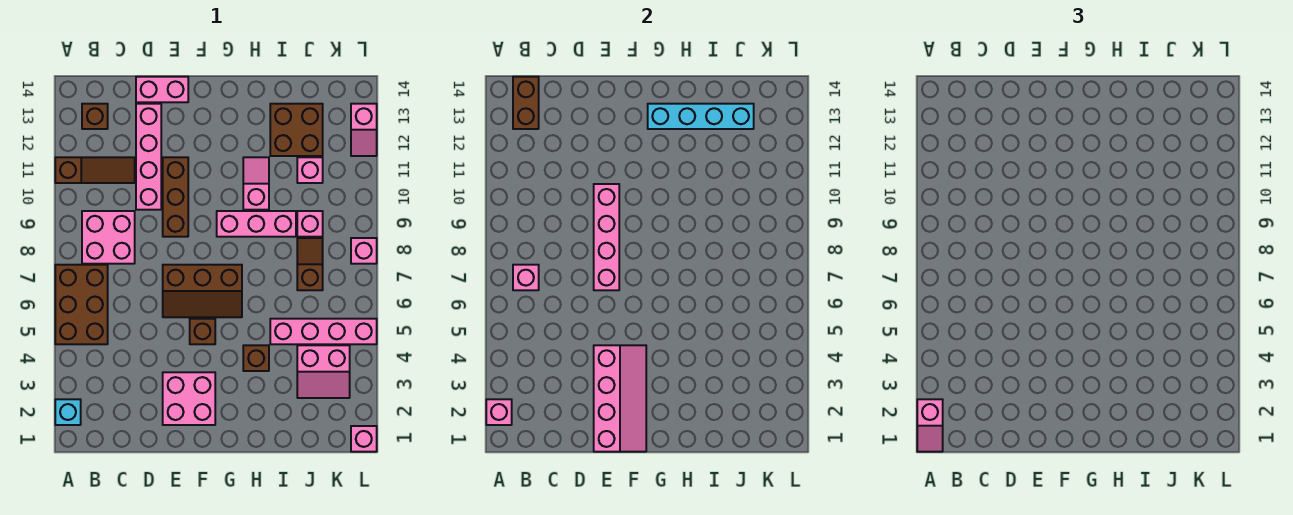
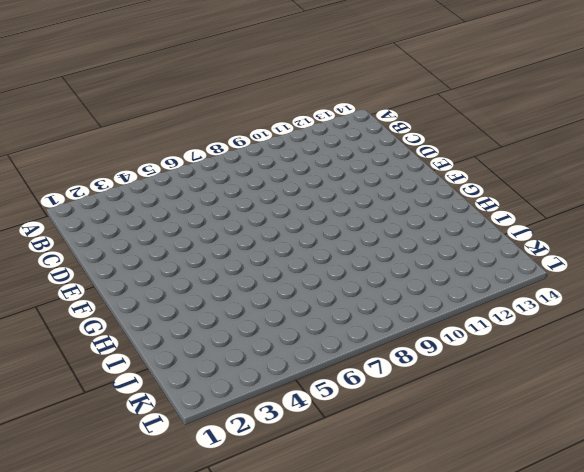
none -> cyan 1x1 brick [55,399,81,425]
none -> brown 2x3 brick [55,265,108,344]
none -> brown 1x3 slope [55,157,135,183]
none -> pink 2x2 brick [82,211,135,264]

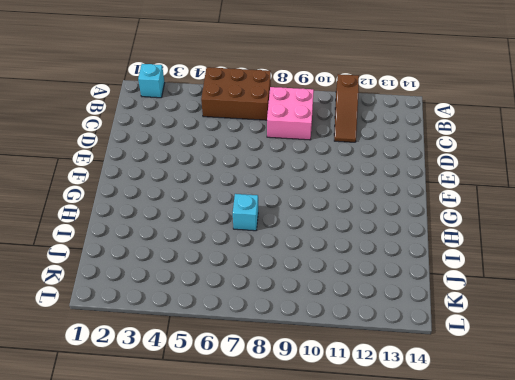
cyan 1x1 brick [233,194,258,231] -> none
none -> brown 1x1 brick [82,104,108,129]
none -> pink 1x4 brick [136,104,161,210]
none -> pink 1x2 brick [136,77,188,102]
none -> pink 2x2 brick [163,372,215,425]

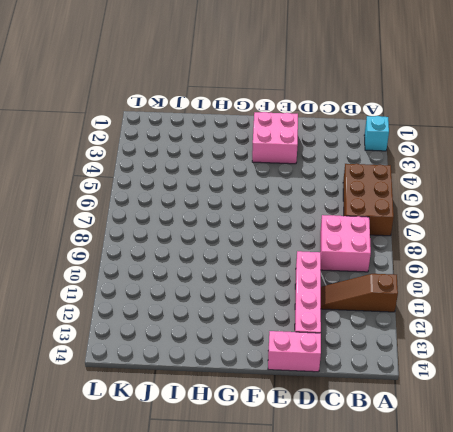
none -> brown 1x1 brick [82,104,108,129]
none -> brown 2x3 slope [163,265,242,317]
none -> brown 1x3 brick [163,157,188,237]
none -> brown 1x1 brick [190,319,215,344]

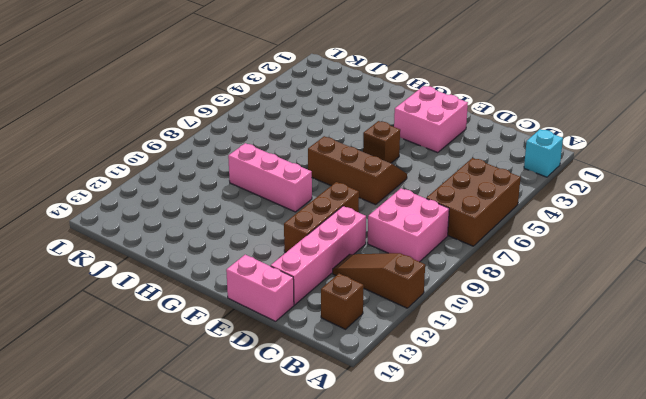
none -> brown 1x1 brick [243,345,269,371]
none -> pink 1x2 slope [243,157,269,210]
none -> pink 1x4 brick [270,319,377,344]
none -> brown 2x2 brick [270,104,323,156]

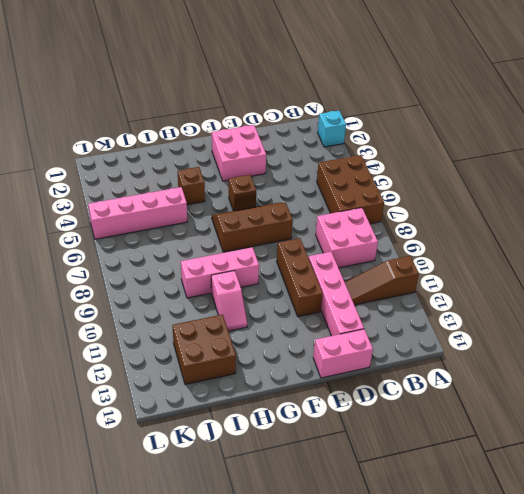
none -> brown 1x1 brick [82,104,108,129]
none -> pink 2x2 slope [297,345,350,398]
none -> brown 1x2 slope [297,238,323,290]
none -> pink 1x1 brick [297,211,323,237]

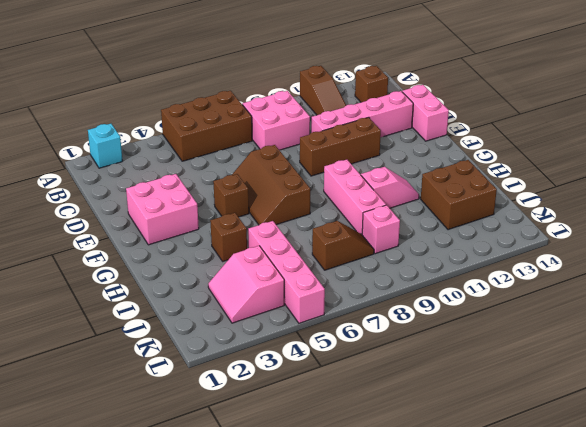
none -> pink 1x1 brick [297,157,323,183]
none -> pink 1x1 brick [351,426,377,452]
none -> pink 1x1 brick [351,238,377,264]
none -> pink 1x2 slope [351,104,377,156]

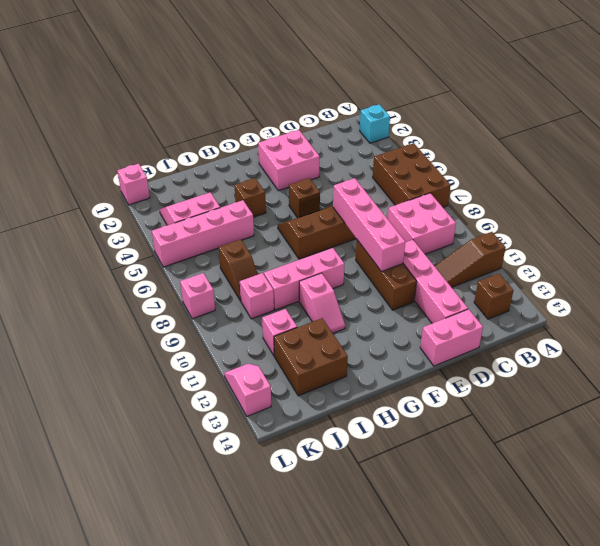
none -> pink 1x1 brick [486,399,512,425]
none -> pink 1x1 brick [513,265,539,290]
none -> brown 1x2 brick [513,77,539,129]
none -> pink 2x4 slope [594,345,646,452]

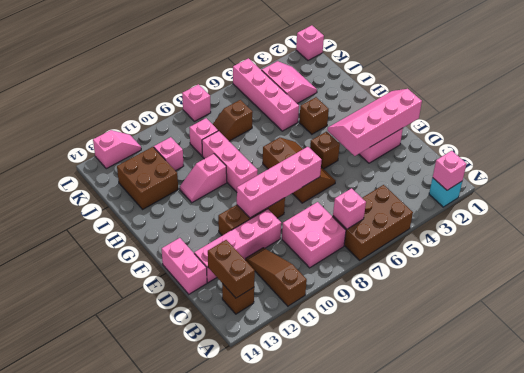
brown 1x2 brick [208,240,255,298] -> brown 1x2 brick turned to [513,77,539,129]
none -> cyan 1x4 brick [648,104,754,129]
none -> pink 1x2 slope [917,399,943,452]

